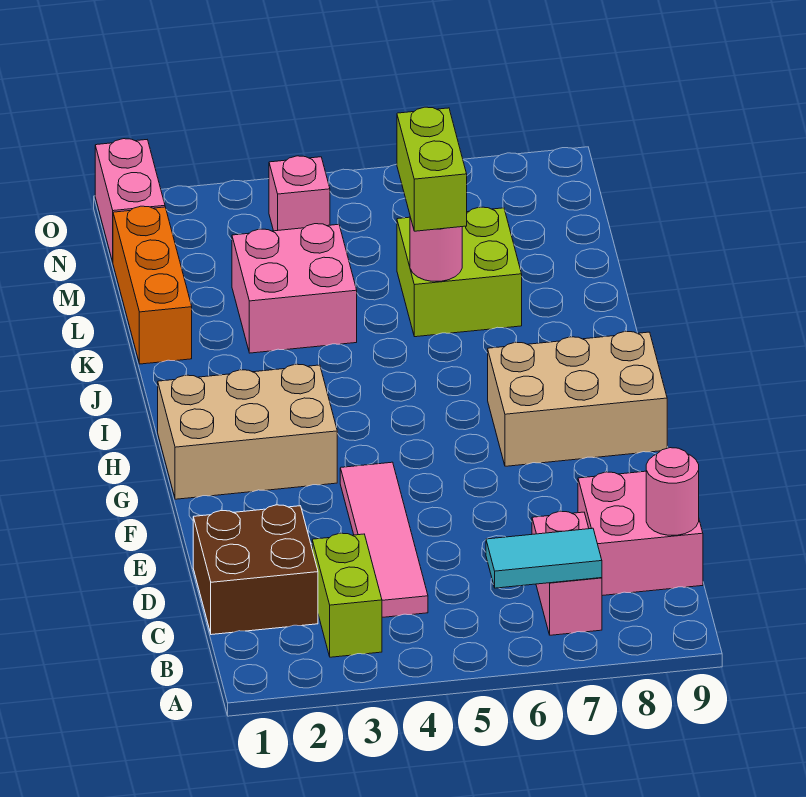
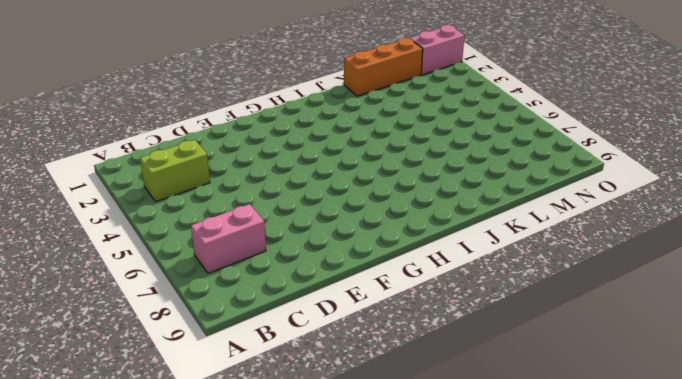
none -> brown 2x2 brick [193,505,318,635]
none -> pink 1x4 tile [340,462,428,617]
none -> pink 2x2 brick [578,471,703,596]

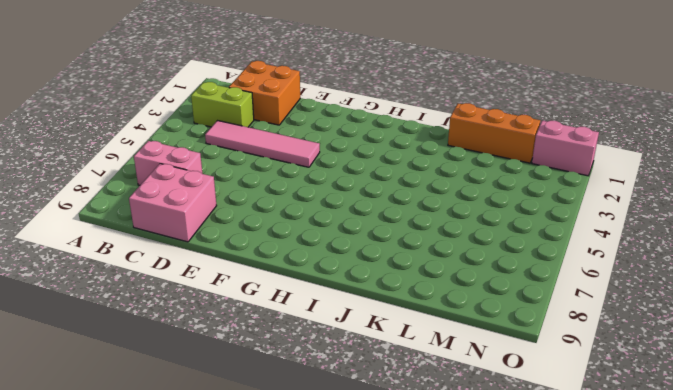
orange 2x2 brick [229,61,300,125] -> brown 2x2 brick [193,505,318,635]
none -> tan 2x3 brick [158,364,337,499]
none -> tan 2x3 brick [488,331,667,466]
none -> pink 2x2 brick [232,224,357,353]

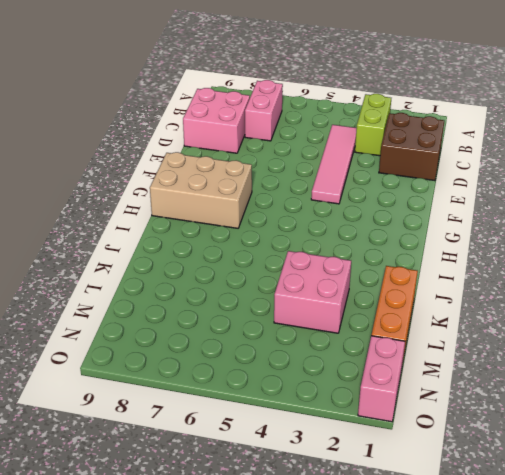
none -> tan 2x3 brick [158,364,337,499]
none -> lime 2x2 brick [397,207,522,337]
none -> pink 1x1 brick [269,156,330,231]

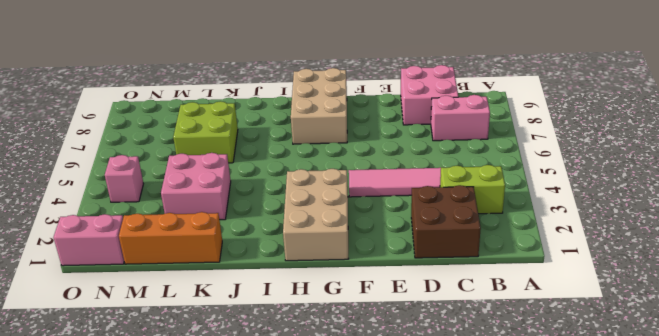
none -> cyan 1x2 tile [486,528,602,588]
none -> pink 1x1 round brick [646,448,699,535]
none -> pink 1x1 round brick [410,217,462,281]

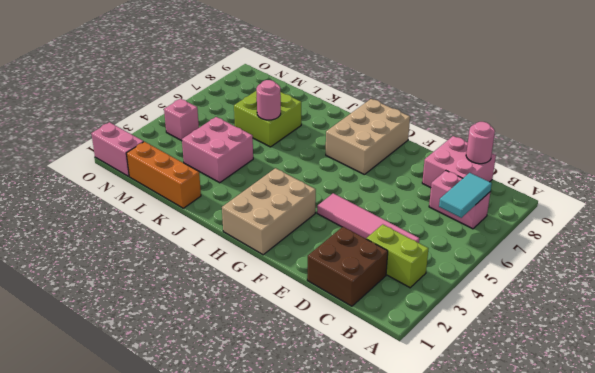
none -> lime 1x2 brick [397,107,467,231]

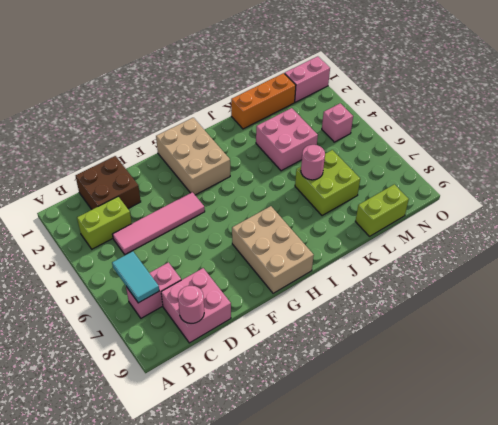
lime 1x2 brick [355,184,409,236] -> lime 1x2 brick moved to [397,107,467,231]

